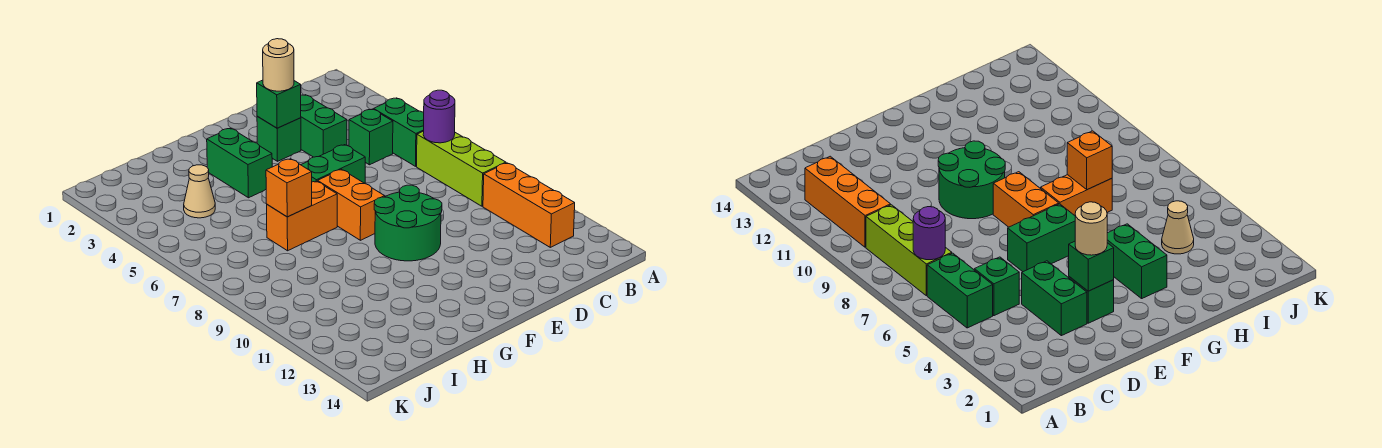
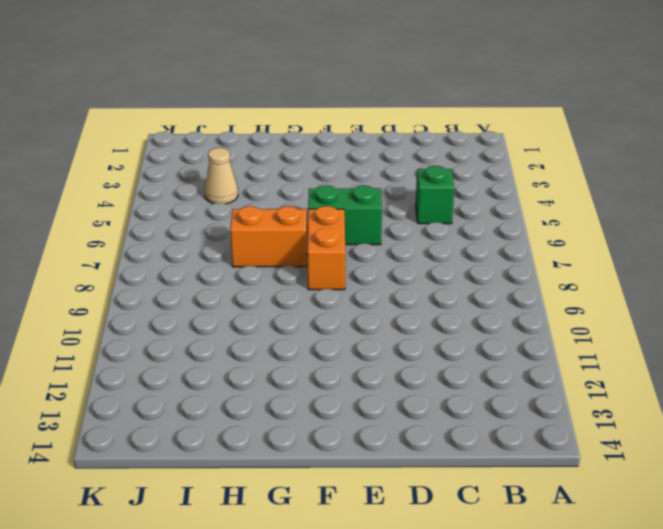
none -> green 1x2 brick [374,98,424,166]
none -> lime 1x3 brick [417,131,506,206]
none -> orange 1x3 brick [483,163,575,247]

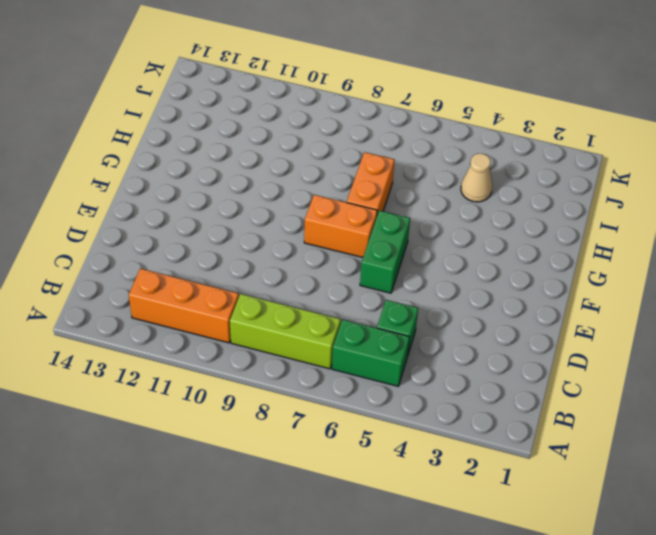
none -> green 1x2 brick [301,95,347,157]
none -> green 1x1 brick [257,116,301,161]
none -> green 2x2 round brick [374,185,442,261]

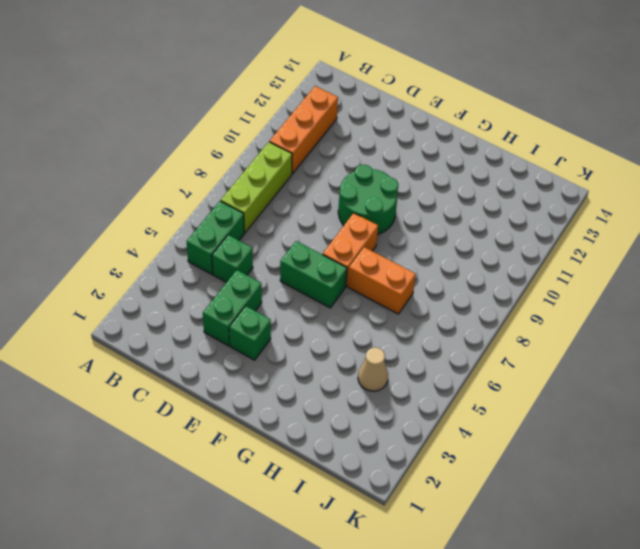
none -> green 1x2 brick [207,128,272,198]
none -> purple 1x1 round brick [423,90,455,143]
none -> green 1x1 brick [257,80,301,128]

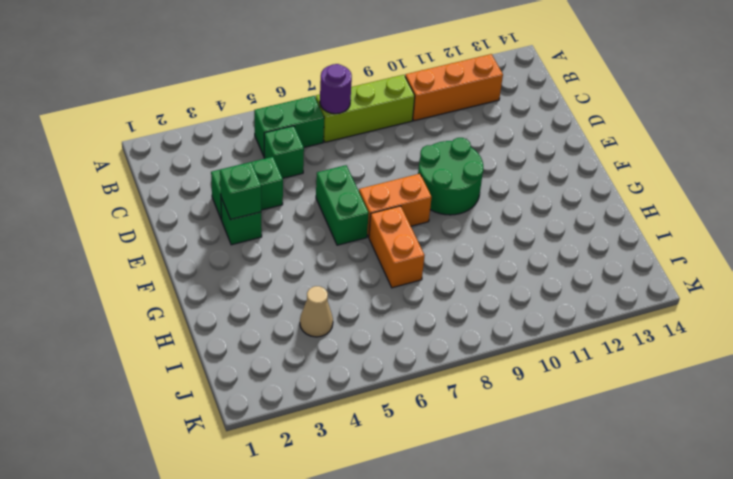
none -> green 1x2 brick [207,128,272,198]
none -> orange 1x1 brick [266,159,312,217]
none -> tan 1x1 round brick [263,39,294,91]

